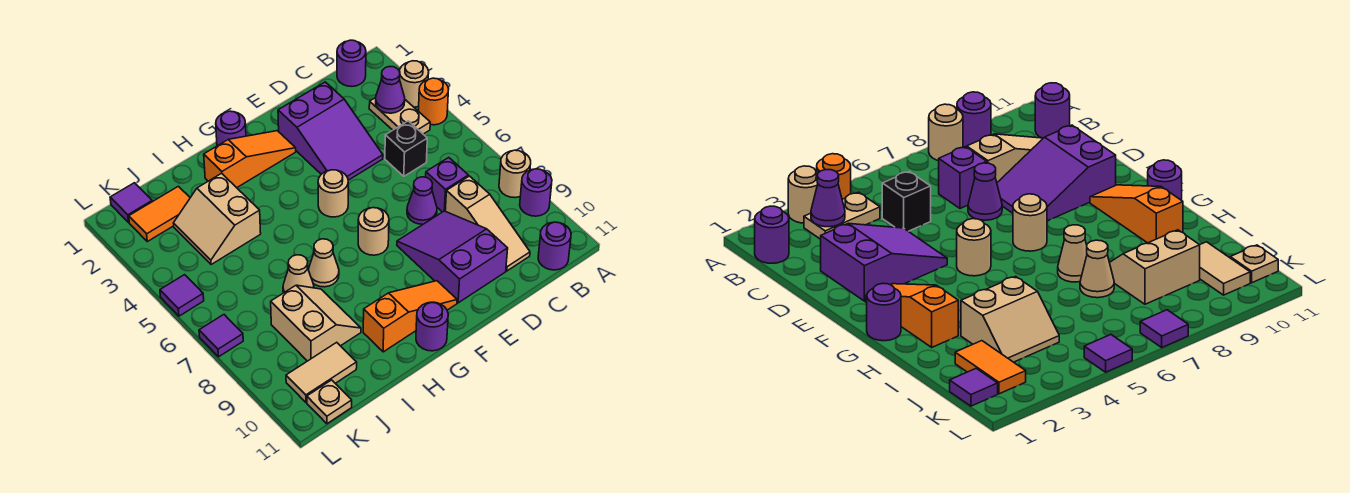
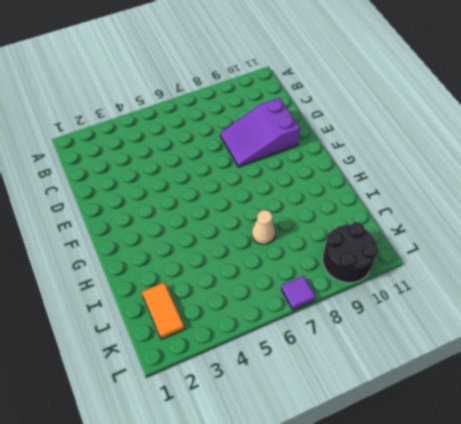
black 2x2 round brick [323,222,379,283] -> tan 1x2 tile [286,342,357,402]
none -> tan 1x1 round brick [399,61,429,107]
none -> orange 1x1 round brick [419,78,449,125]
none -> tan 1x1 round brick [499,150,531,198]
none -> purple 1x1 round brick [520,169,552,216]

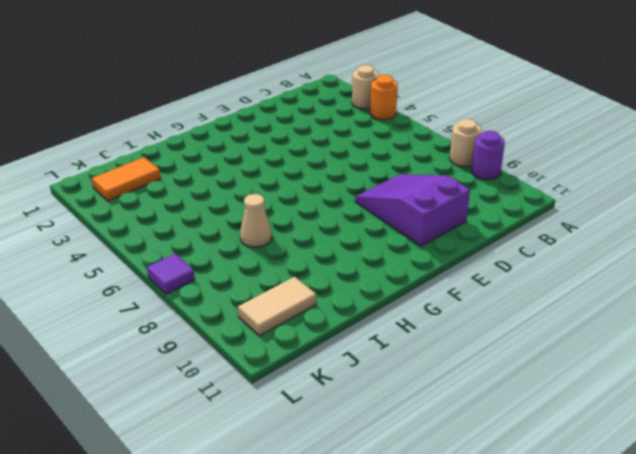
none -> purple 1x1 round brick [337,40,366,86]
none -> tan 1x2 plate [369,98,430,134]
none -> purple 1x1 round brick [538,222,571,270]
none -> black 1x1 brick [385,121,427,176]

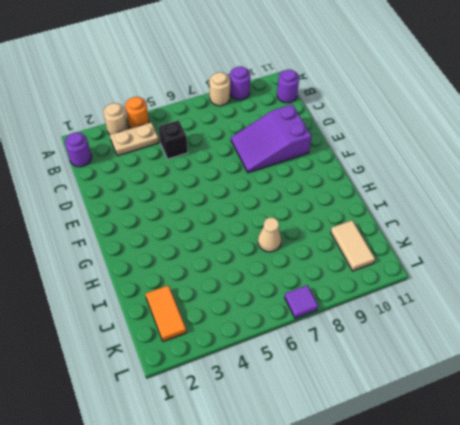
none -> purple 1x1 brick [426,158,468,212]
none -> tan 1x3 slope [445,176,530,271]
none -> purple 2x3 slope [278,82,383,180]
none -> purple 1x1 cone [407,177,437,224]

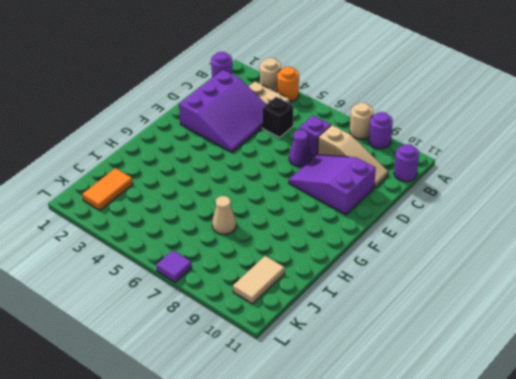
purple 3x3 slope [179,70,266,152] -> purple 2x3 slope [278,82,383,180]
none -> orange 1x3 slope [204,131,296,188]
none -> tan 1x1 round brick [318,170,348,217]
none -> tan 1x1 round brick [358,208,389,255]
none -> orange 1x3 slope [363,281,457,352]

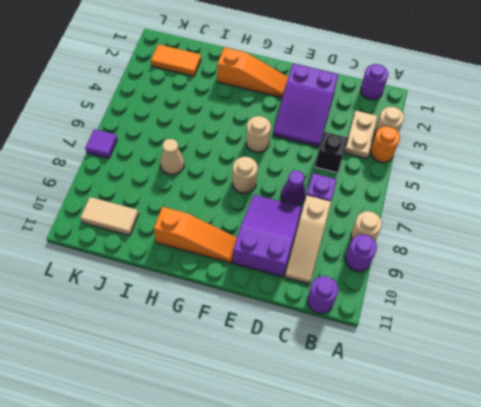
none -> purple 1x1 round brick [216,111,246,146]
none -> purple 1x1 round brick [416,302,448,351]
none -> tan 1x1 cone [309,239,339,287]
none -> tan 2x2 slope [174,173,261,264]

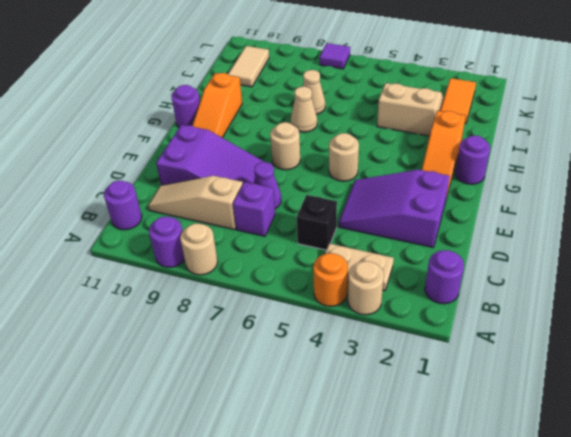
none -> tan 2x2 slope [271,285,361,361]
none -> purple 1x1 tile [110,183,152,222]
none -> tan 1x1 plate [307,380,352,424]
none -> purple 1x1 tile [160,275,204,316]

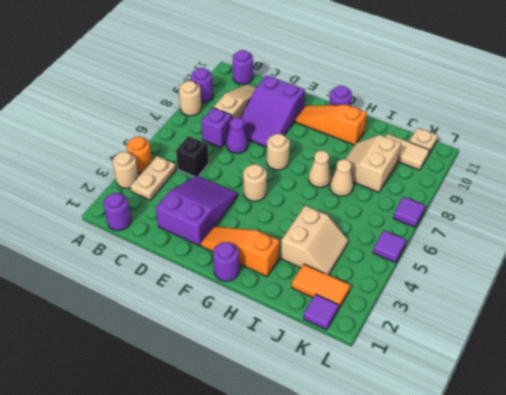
none -> purple 1x1 cone [376,67,405,113]

